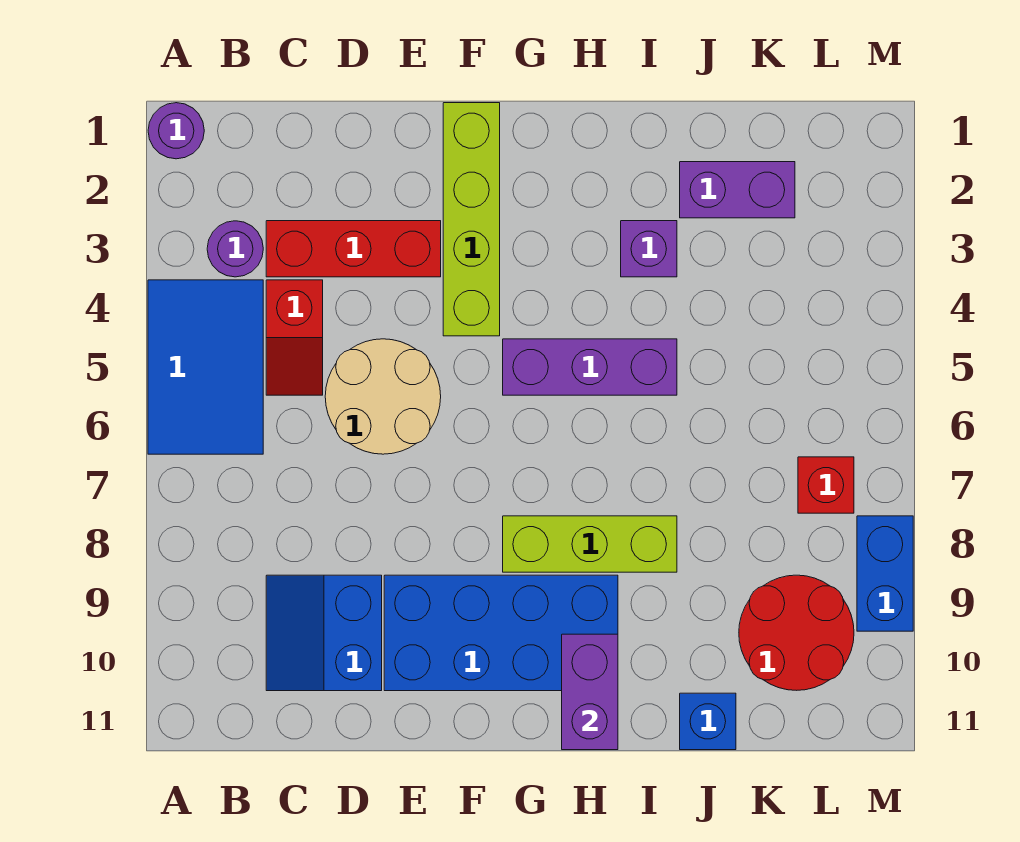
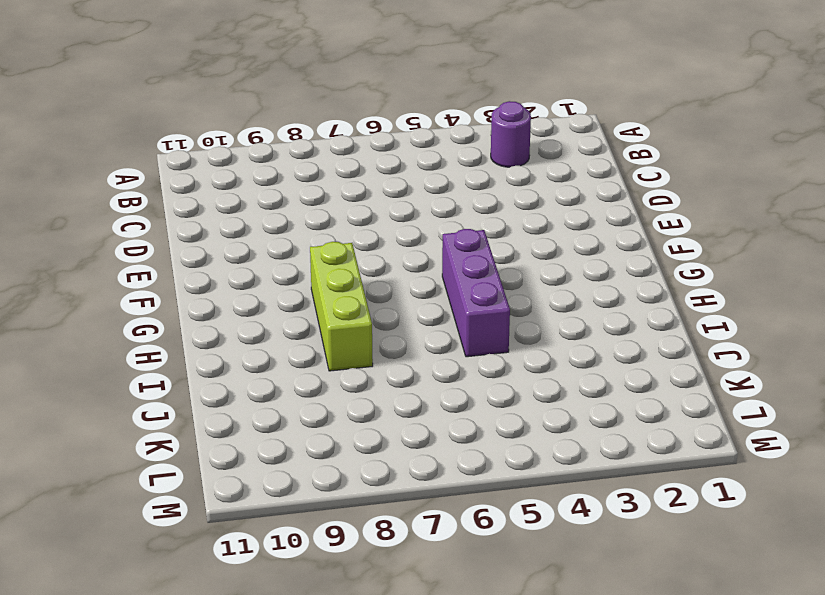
none -> purple 1x1 round brick [148,103,204,159]
none -> blue 2x3 tile [148,280,263,454]
none -> red 1x3 brick [266,221,441,277]

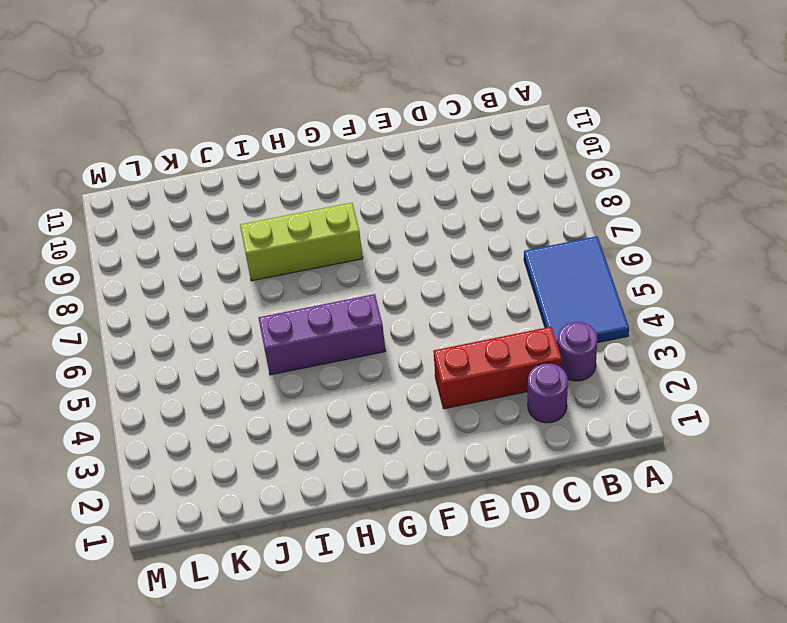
purple 1x1 round brick [528,363,568,423] -> purple 1x1 round brick moved to [148,103,204,159]
none -> red 1x2 slope [266,280,323,395]
none -> blue 2x2 slope [266,575,382,691]
none -> tan 2x2 round brick [325,339,441,454]

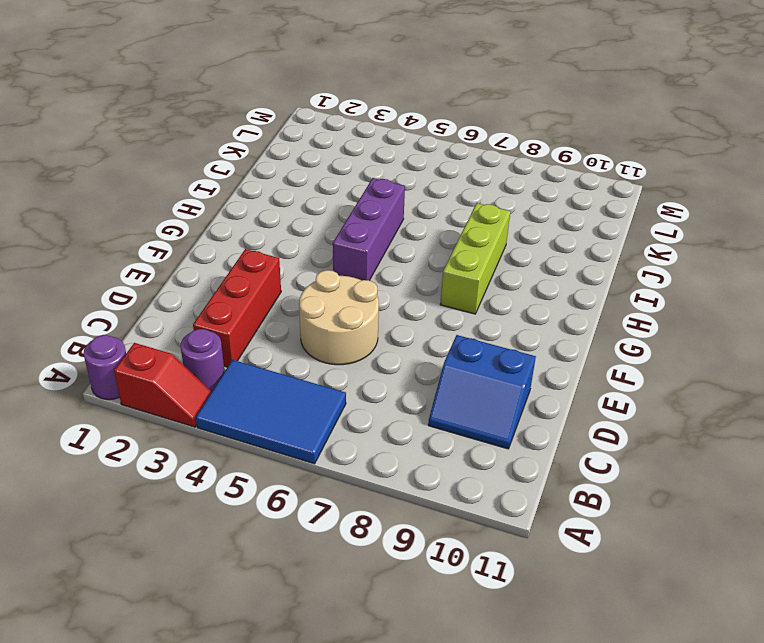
red 1x2 slope [114,343,212,427] -> red 1x2 slope moved to [266,280,323,395]
none -> blue 2x4 brick [384,575,618,691]
none -> lime 1x4 brick [443,103,500,336]
none -> purple 1x1 brick [621,221,677,277]

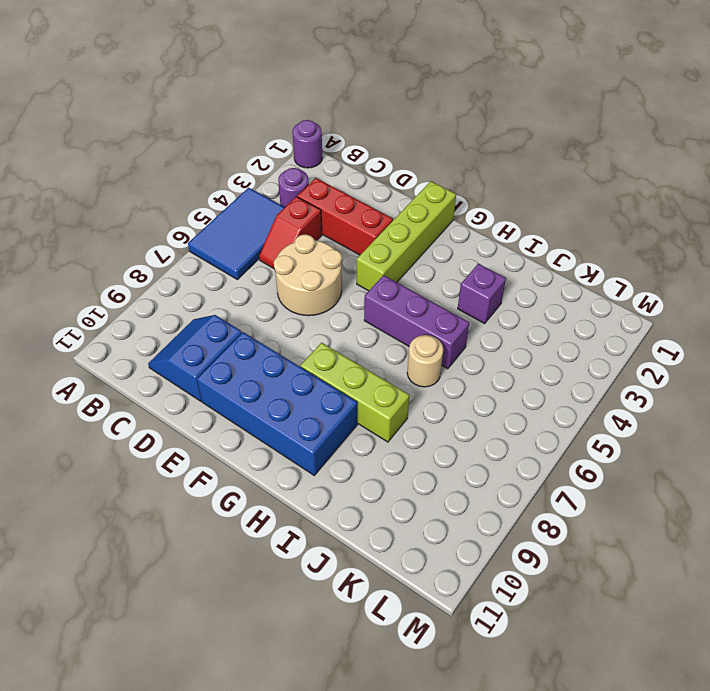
tan 1x1 round brick [407,335,443,387] -> none
none -> purple 1x2 brick [680,162,795,218]
none -> blue 1x1 brick [680,693,736,750]
none -> red 2x2 round brick [739,575,854,690]

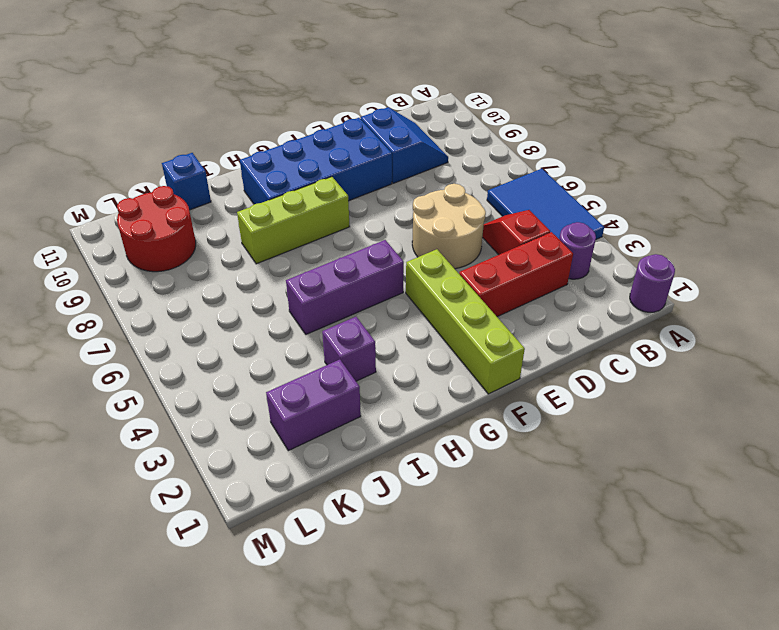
none -> red 1x1 brick [798,457,854,513]
none -> blue 1x2 brick [857,516,913,631]
none -> purple 1x2 brick [562,634,618,750]

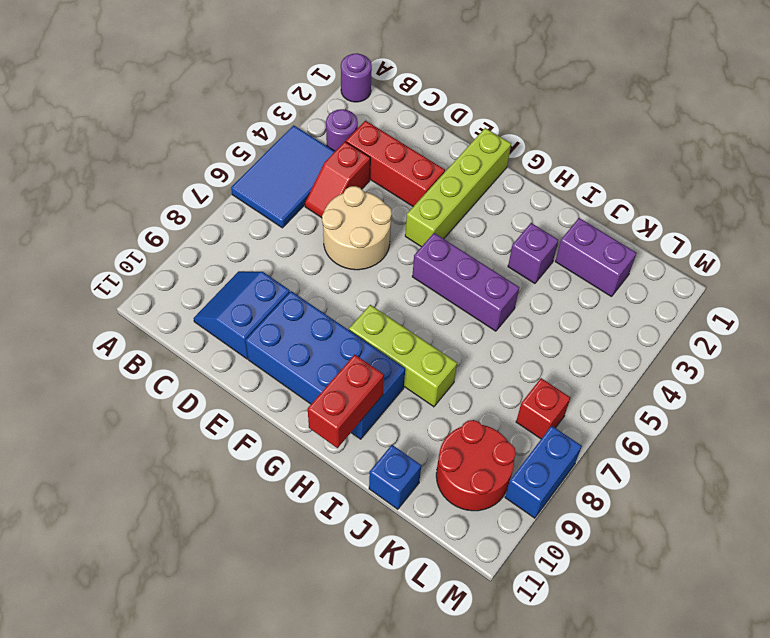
red 1x2 brick [308,355,384,448] -> purple 1x2 brick [562,634,618,750]

